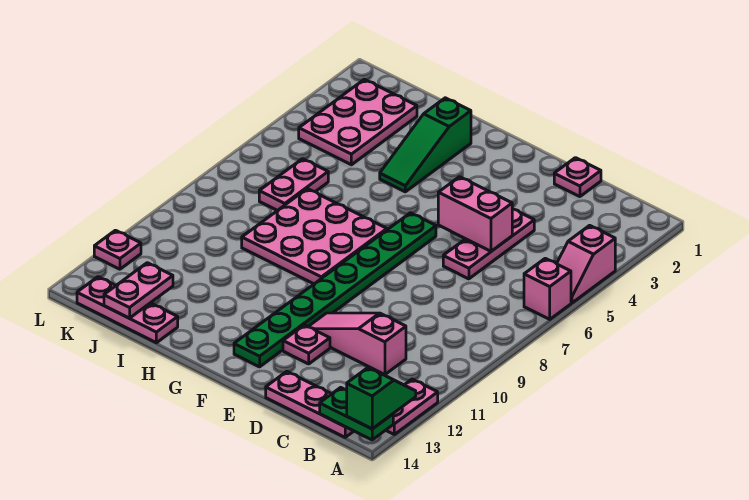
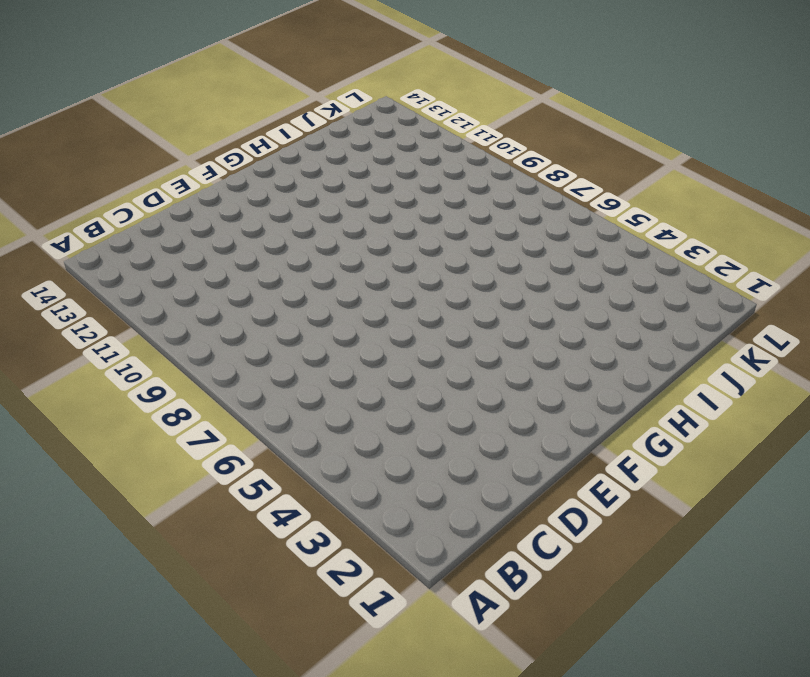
none -> pink 1x2 slope [557,225,615,303]
none -> pink 1x1 brick [524,258,571,319]
none -> pink 1x2 plate [386,379,438,434]

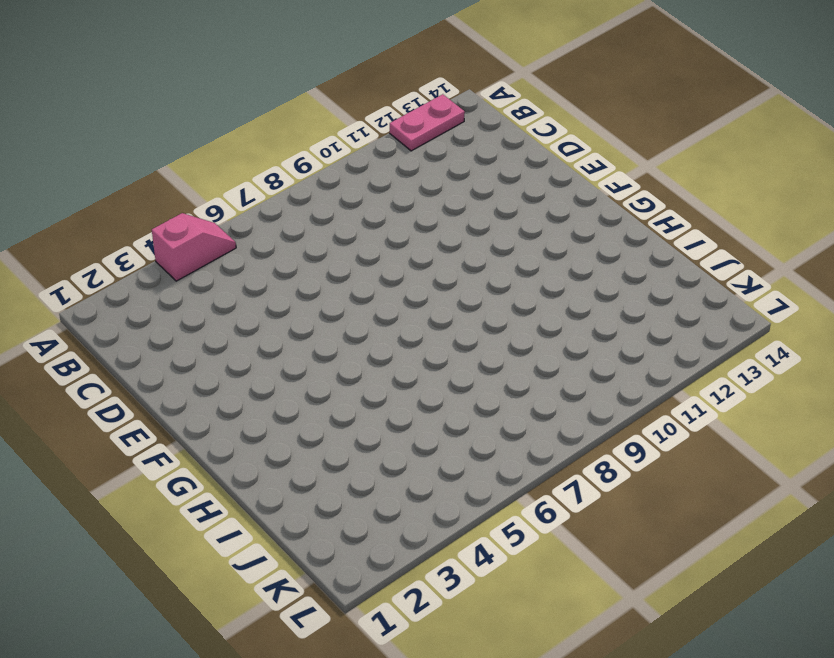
none -> pink 1x1 brick [524,258,571,319]
none -> pink 1x3 plate [266,372,354,437]
none -> pink 1x3 slope [308,313,406,375]

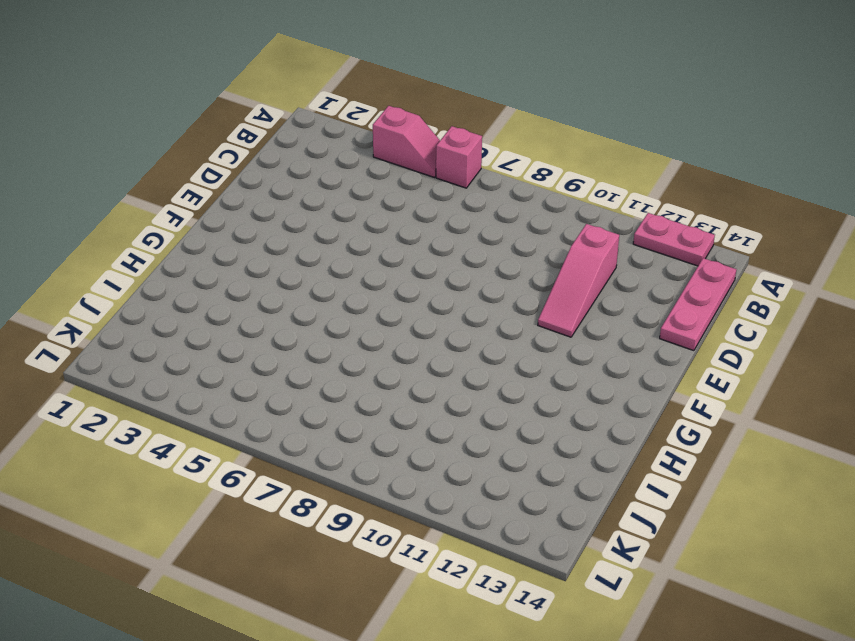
none -> pink 1x1 plate [554,158,601,197]
none -> pink 1x3 plate [443,209,534,279]
none -> pink 1x1 plate [283,325,330,364]

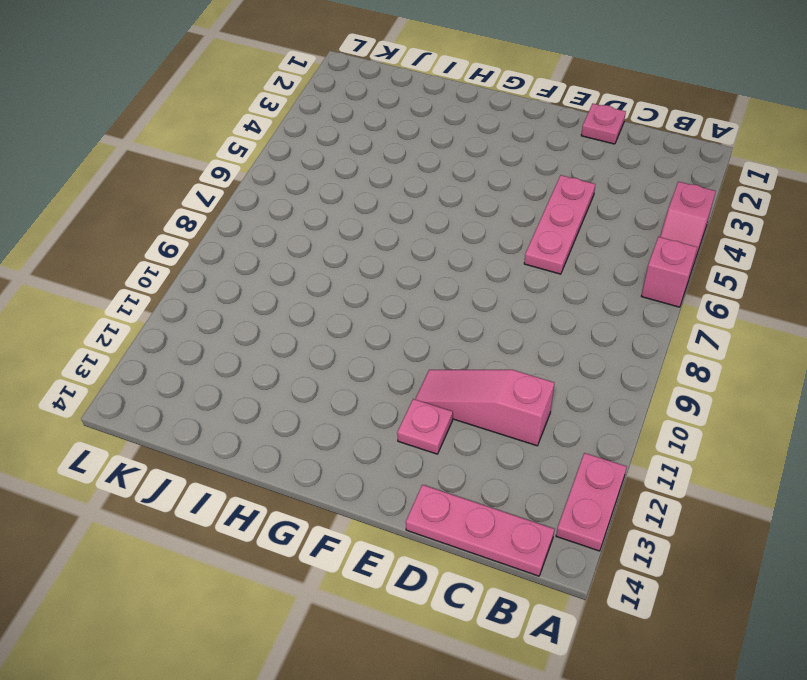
none -> green 1x8 plate [234,213,436,367]
none -> pink 3x3 plate [242,189,387,284]
none -> green 1x3 slope [380,98,471,192]

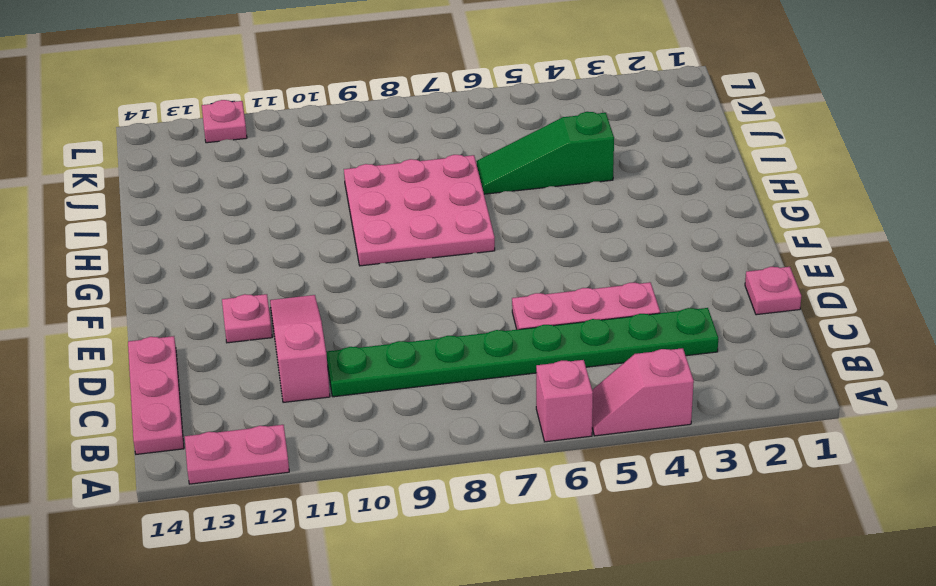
green 1x8 plate [326,308,718,397] -> green 1x8 plate moved to [234,213,436,367]
green 1x3 slope [476,112,614,194] -> green 1x3 slope moved to [380,98,471,192]
none -> pink 1x3 plate [77,277,178,343]
none -> pink 2x3 plate [299,79,417,165]
none -> pink 1x2 plate [259,159,328,211]

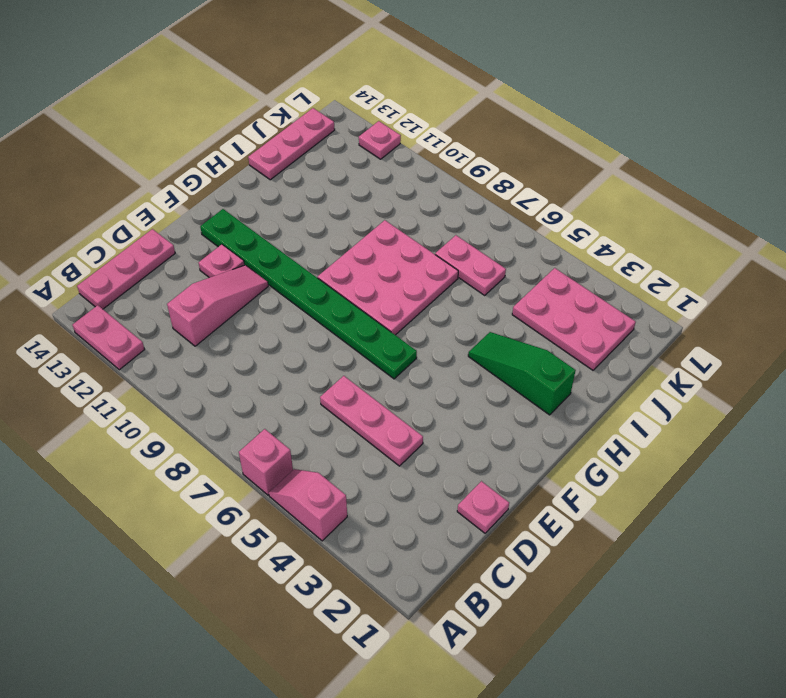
none -> green 1x2 plate [320,387,393,440]
none -> pink 1x2 brick [438,177,512,251]
none -> pink 1x2 plate [104,263,173,318]

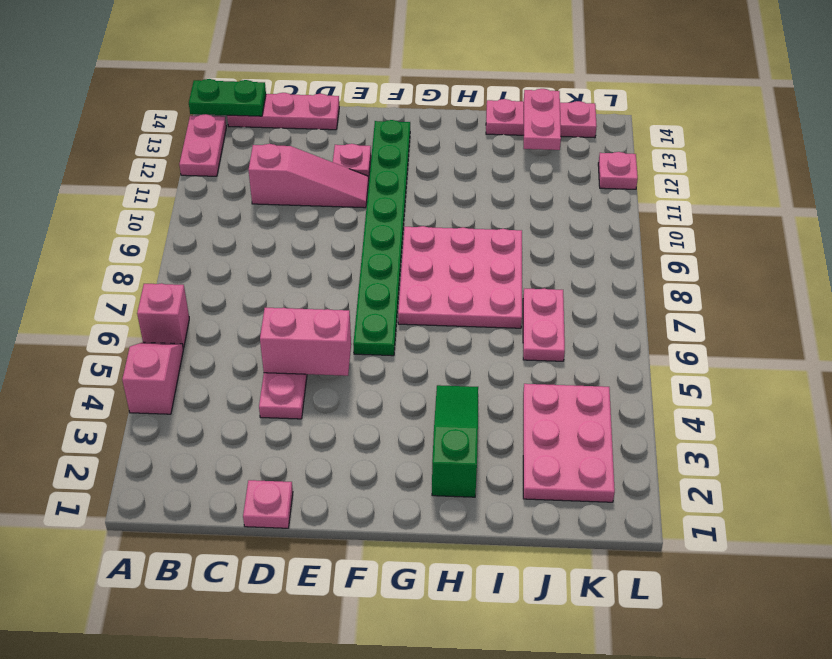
none -> green 1x2 slope [347,367,416,429]

